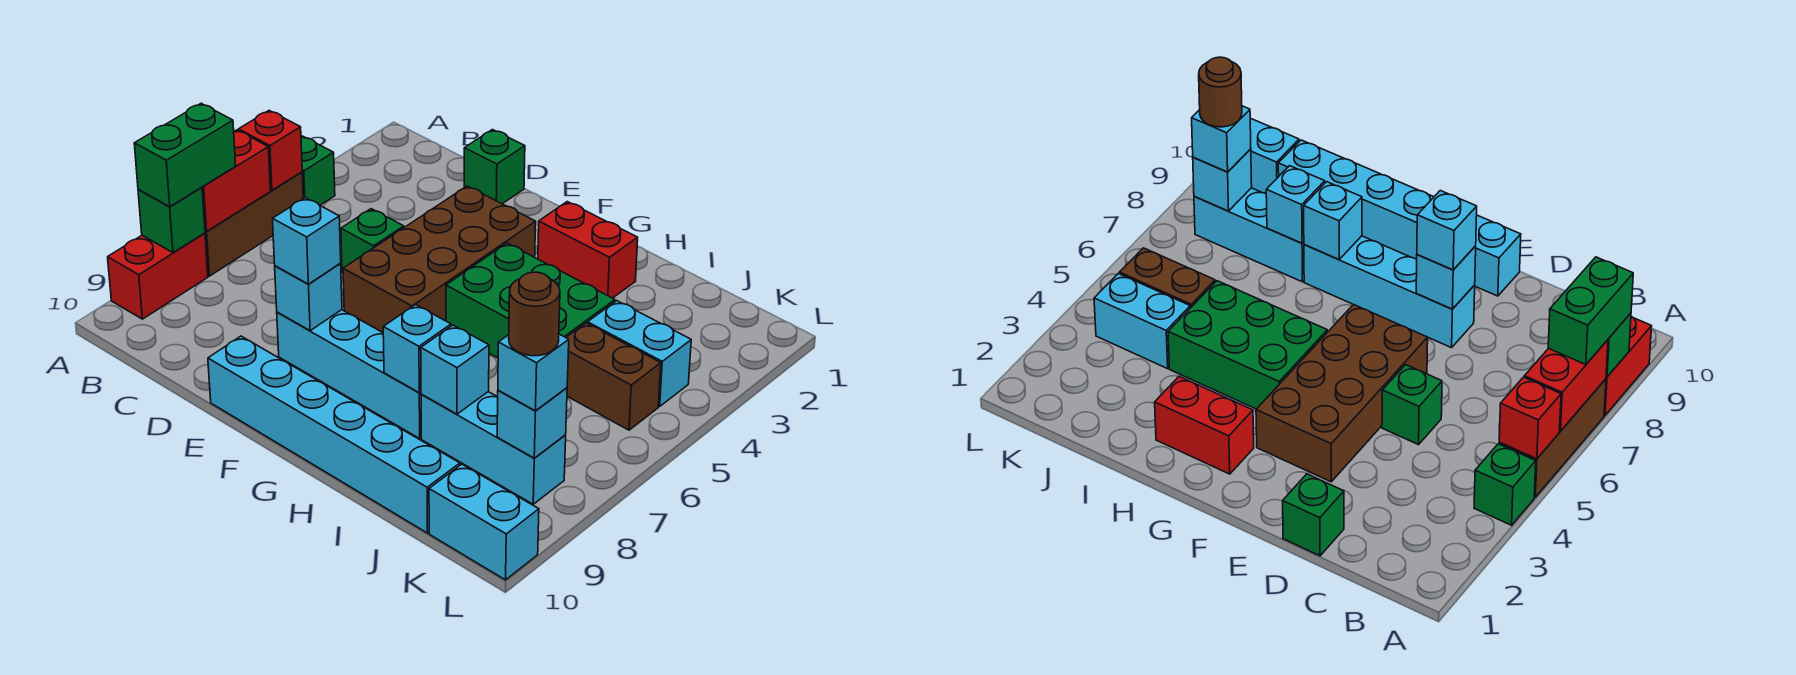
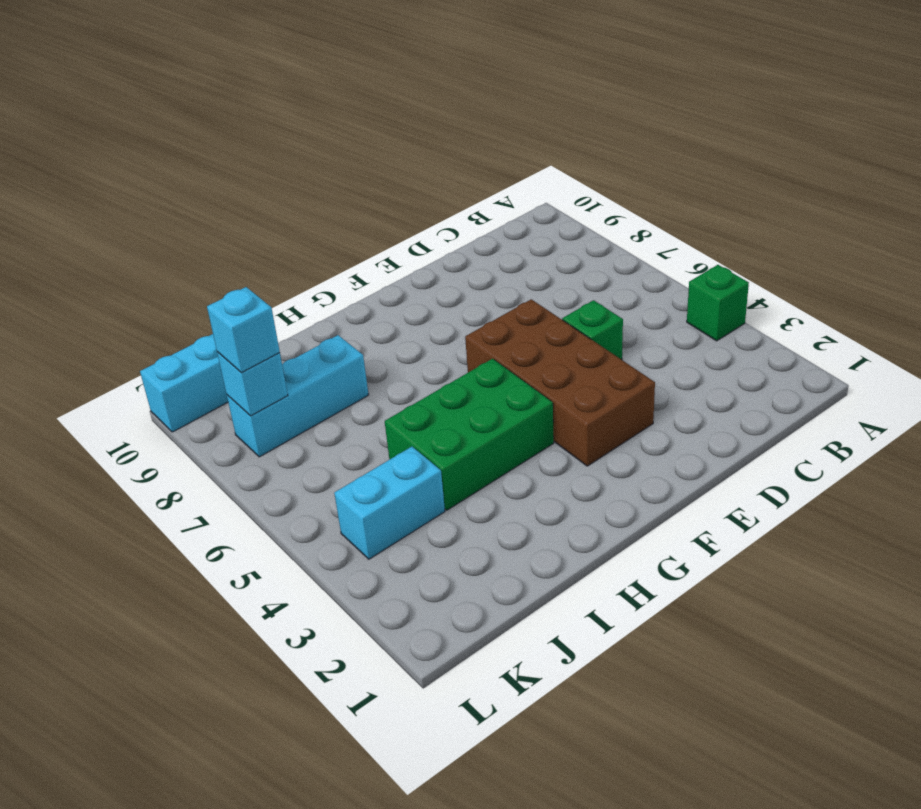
none -> brown 1x3 brick [205,172,303,276]
none -> red 1x2 brick [108,233,208,319]
none -> green 1x1 brick [464,130,525,204]

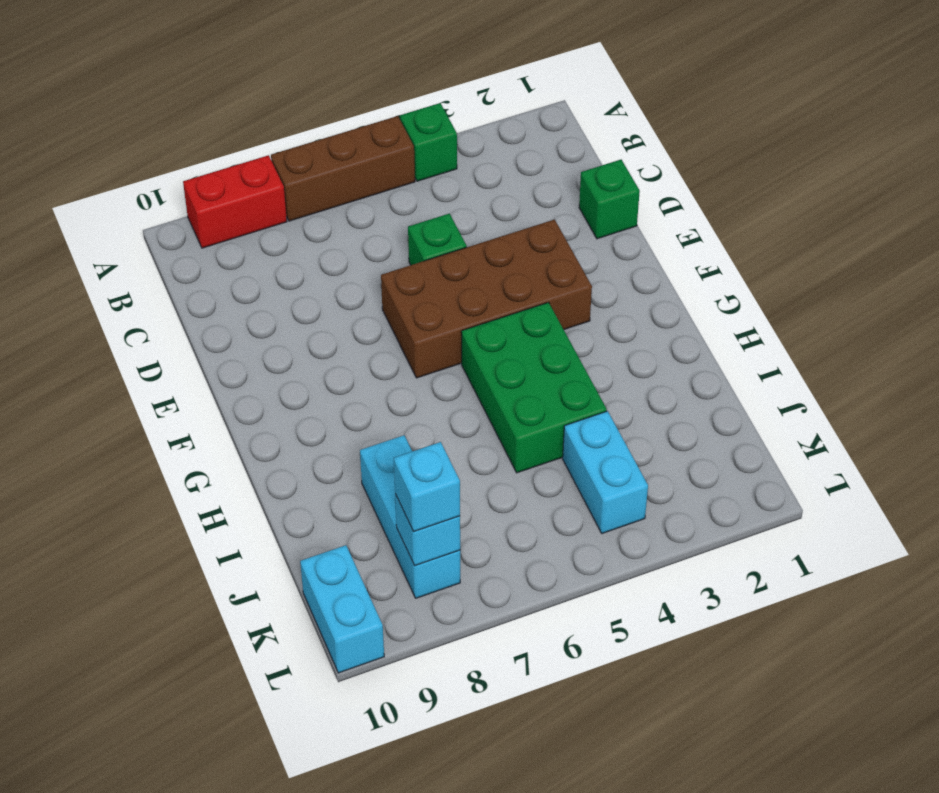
none -> cyan 1x4 brick [277,310,421,438]
none -> cyan 1x6 brick [208,336,460,533]
none -> red 1x2 brick [538,202,638,298]

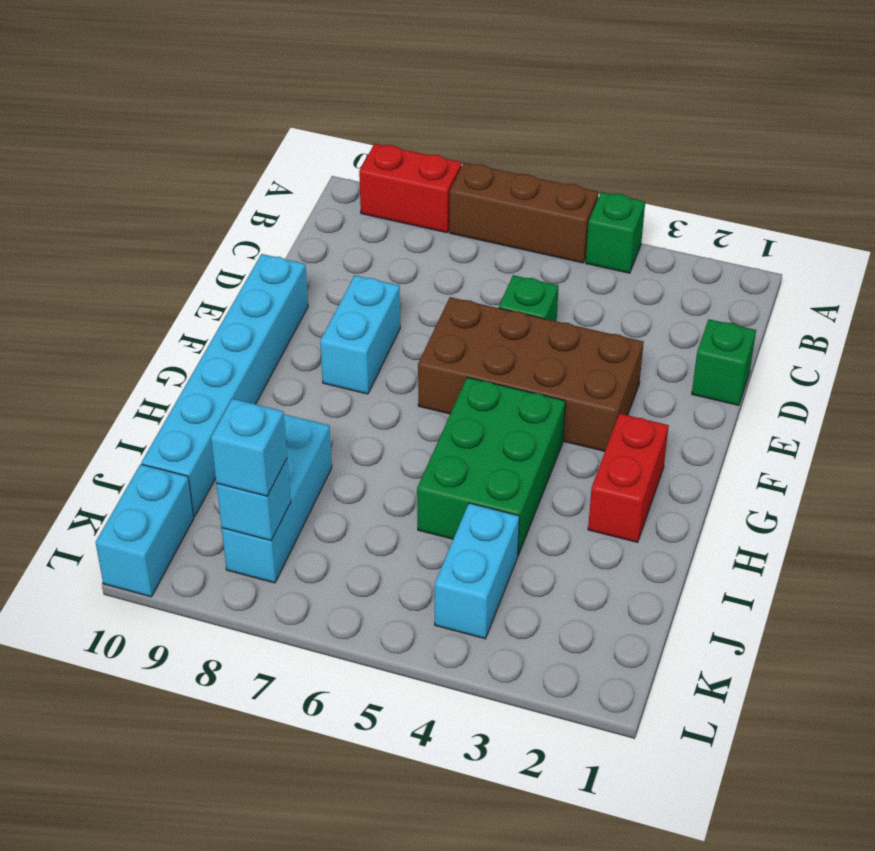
cyan 1x2 brick [320,275,400,394] -> cyan 1x4 brick [277,310,421,438]
none -> brown 1x2 brick [566,323,661,430]
none -> red 1x1 brick [238,111,302,190]
none -> red 1x2 brick [202,130,270,231]

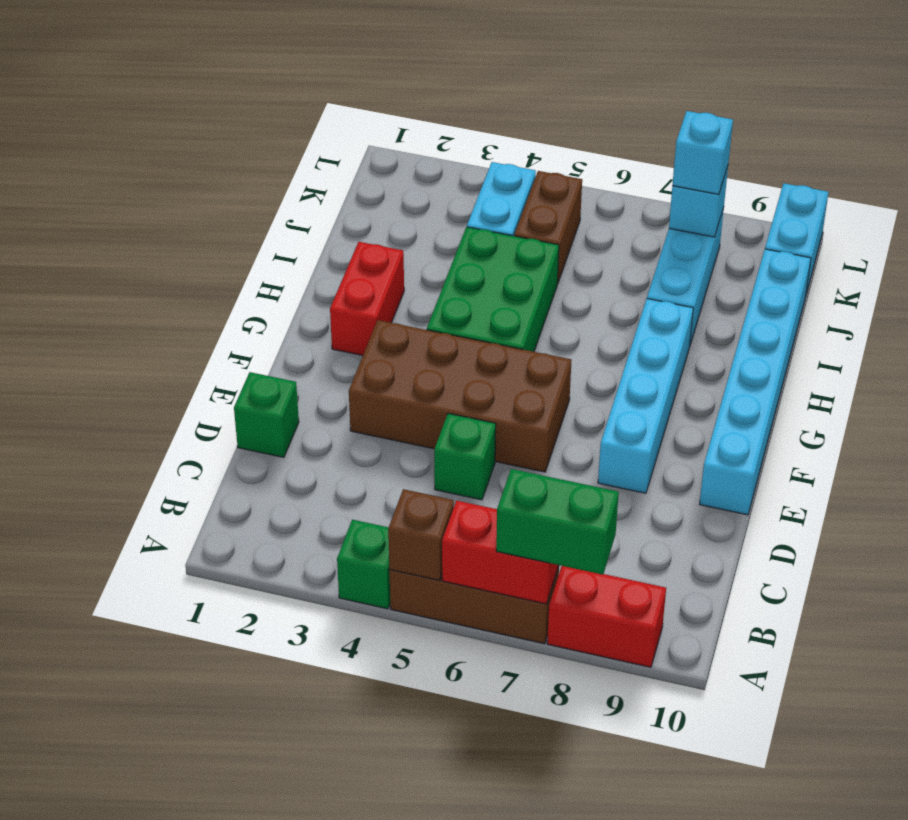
brown 1x1 brick [388,489,454,580] -> red 1x1 brick [238,111,302,190]
none -> green 1x1 brick [138,187,205,253]
none -> cyan 1x1 brick [275,264,342,330]
none -> cyan 1x1 brick [383,305,451,393]

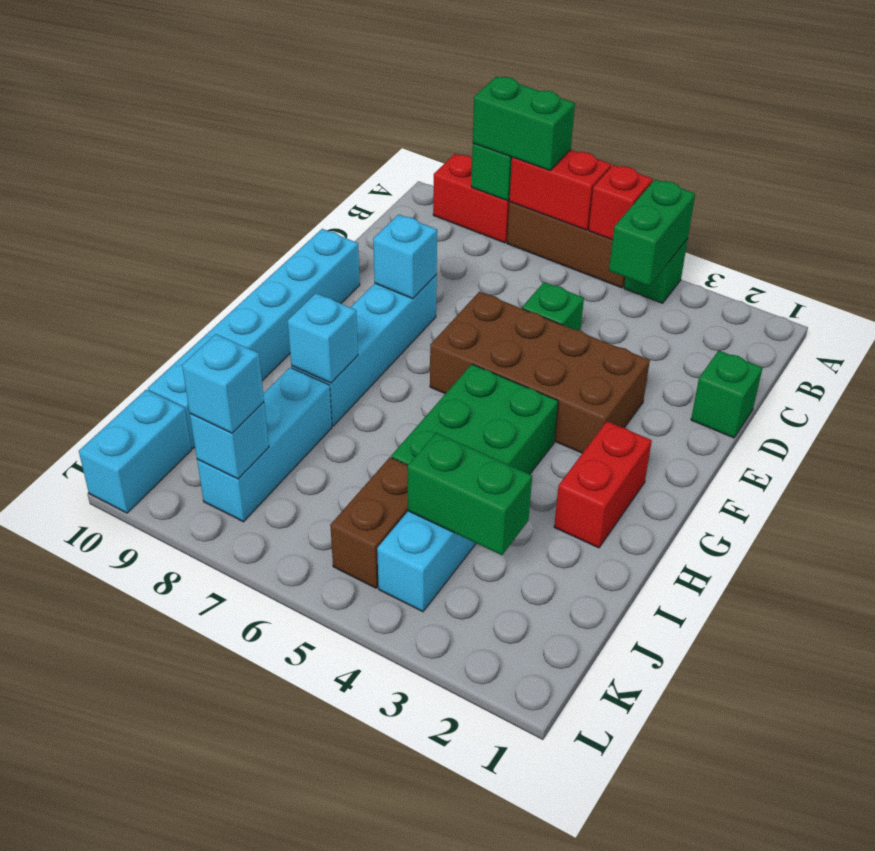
green 1x2 brick [609,179,695,286] -> none
green 1x2 brick [408,433,532,555] -> none
none -> cyan 1x1 brick [421,325,489,414]
none -> cyan 1x1 brick [273,198,341,284]
none -> brown 1x1 round brick [509,272,560,356]

